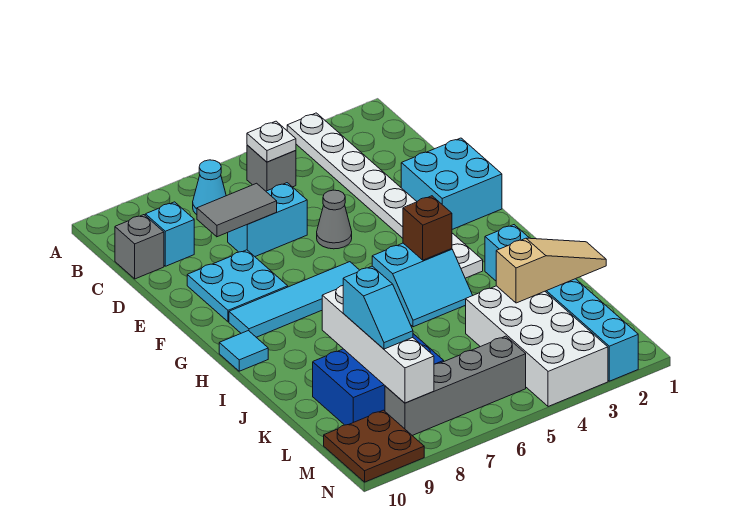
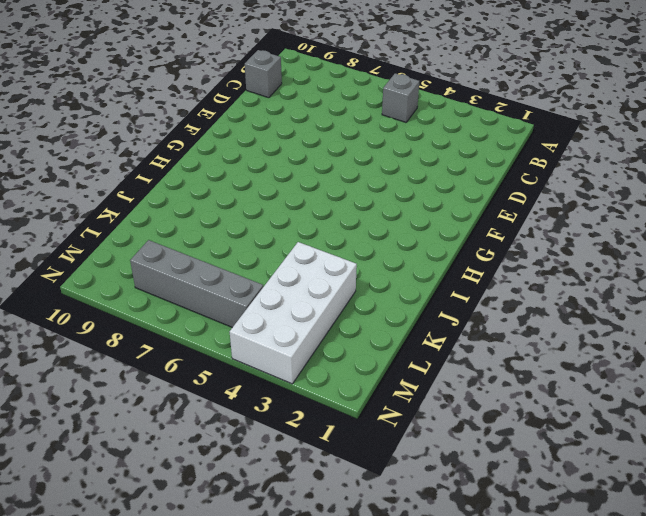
none -> white 1x8 plate [287,113,483,278]
none -> cyan 1x1 cone [193,160,226,215]
none -> cyan 1x1 brick [145,202,194,266]

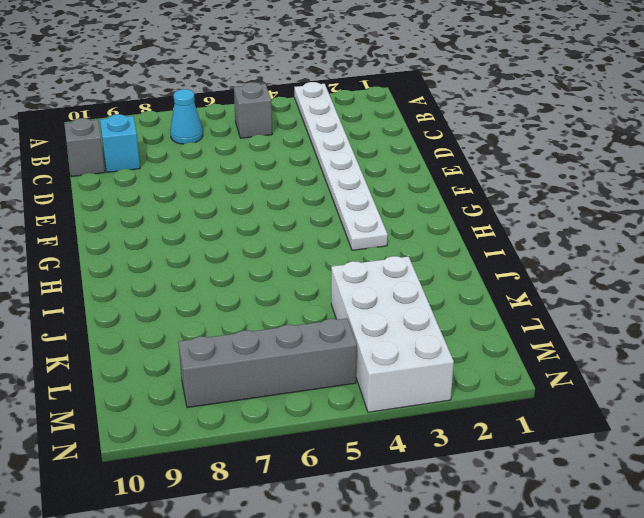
none -> cyan 1x2 brick [228,183,307,256]
none -> cyan 2x2 brick [401,138,502,229]
none -> grey 1x1 cone [317,190,352,249]

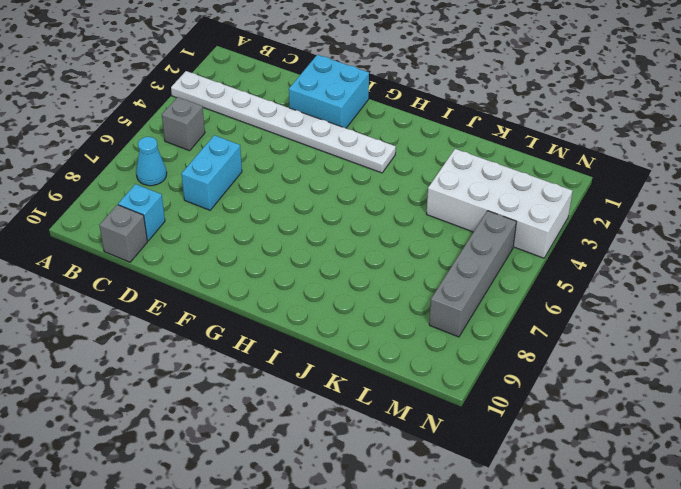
none -> grey 1x1 cone [317,190,352,249]
none -> cyan 2x2 plate [187,250,288,322]
none -> cyan 1x4 tile [229,262,359,337]

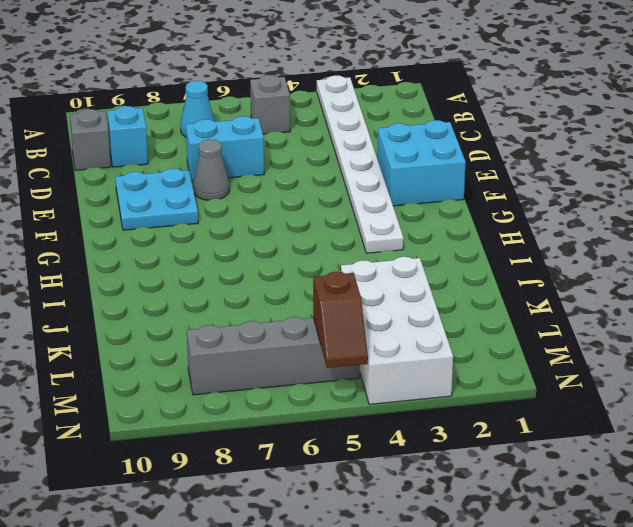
grey 1x1 cone [193,139,229,200] -> grey 1x1 cone moved to [317,190,352,249]
brown 1x2 slope [313,272,368,368] -> none
none -> cyan 1x4 tile [229,262,359,337]
none -> cyan 2x2 slope [372,243,473,327]
none -> cyan 1x1 tile [219,331,268,371]

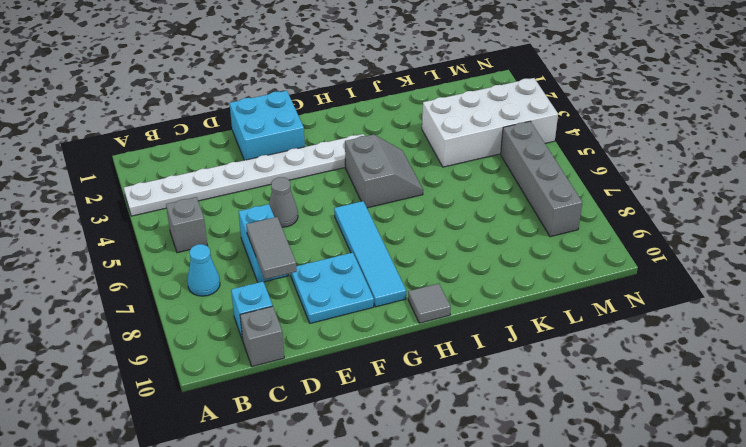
grey 2x2 slope [345,135,423,208] -> cyan 2x2 slope [372,243,473,327]
grey 1x1 tile [408,283,451,323] -> cyan 1x1 tile [219,331,268,371]
none -> cyan 1x6 brick [485,225,638,381]
none -> blue 2x3 brick [313,334,444,425]
none -> brown 2x2 plate [324,410,424,482]

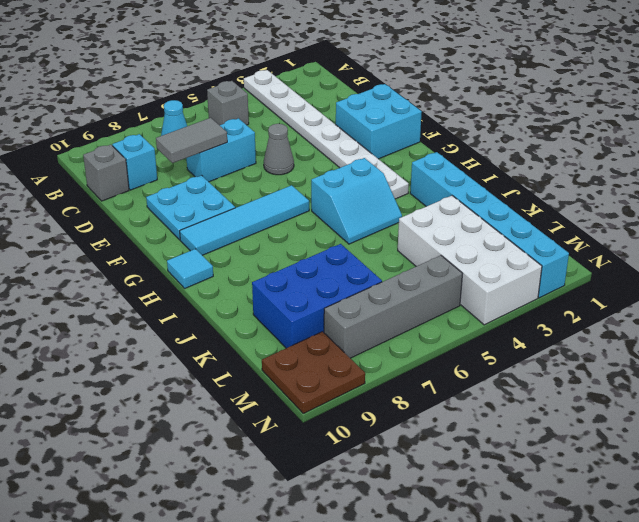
none -> white 1x1 plate [247,121,296,162]
none -> brown 1x1 brick [403,196,452,260]
none -> white 1x4 brick [322,286,434,403]

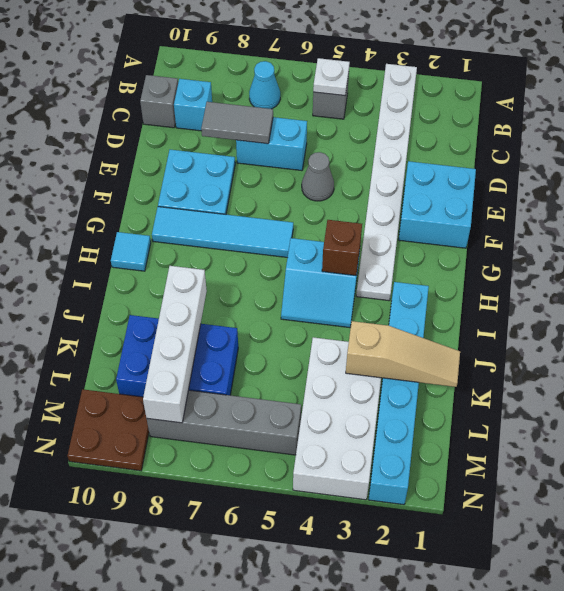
none -> cyan 1x2 slope [343,266,413,349]

